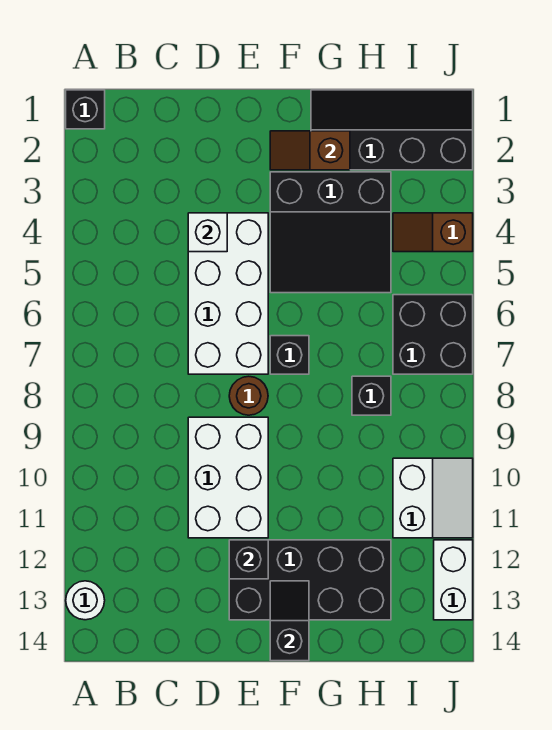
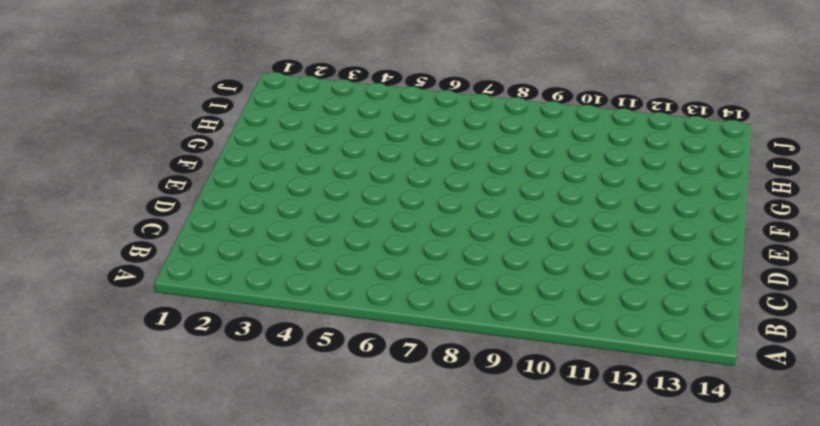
none -> black 1x1 brick [66,90,105,129]
none -> white 1x1 round brick [66,581,105,620]
none -> white 2x4 brick [188,213,268,374]

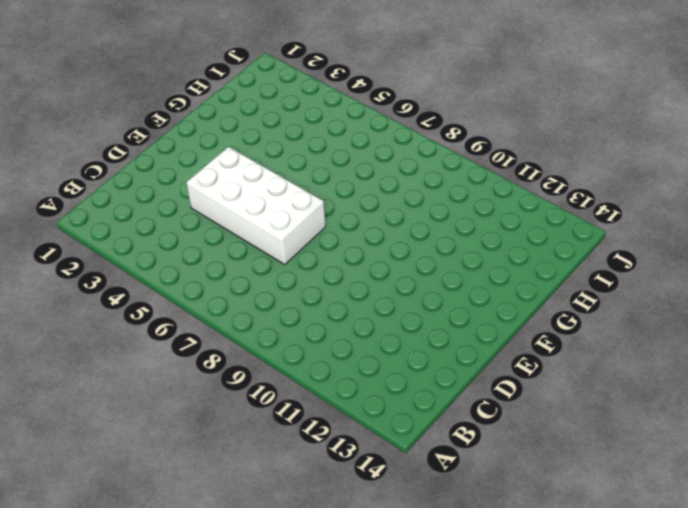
none -> black 1x1 brick [66,90,105,129]
none -> white 1x1 round brick [66,581,105,620]
none -> white 2x3 brick [188,417,268,538]

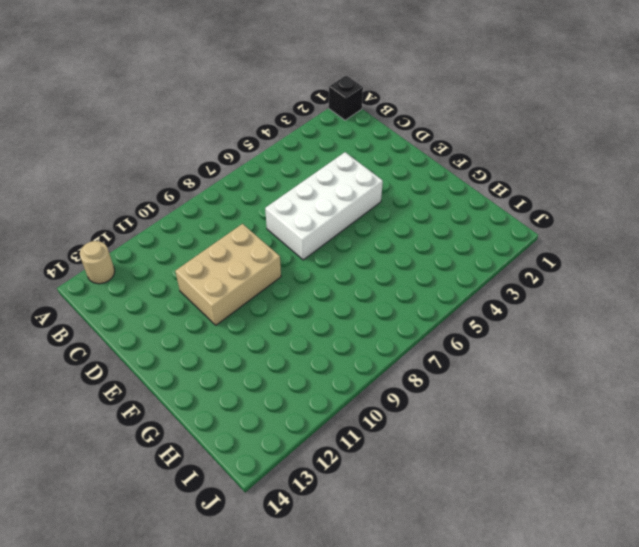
tan 1x1 round brick [80,241,115,284] -> white 1x1 round brick [66,581,105,620]
tan 2x3 brick [175,224,281,325] -> white 2x3 brick [188,417,268,538]
none -> brown 1x1 round brick [229,376,268,415]
none -> black 2x4 brick [229,540,391,620]
none -> black 3x3 slope [270,172,391,293]

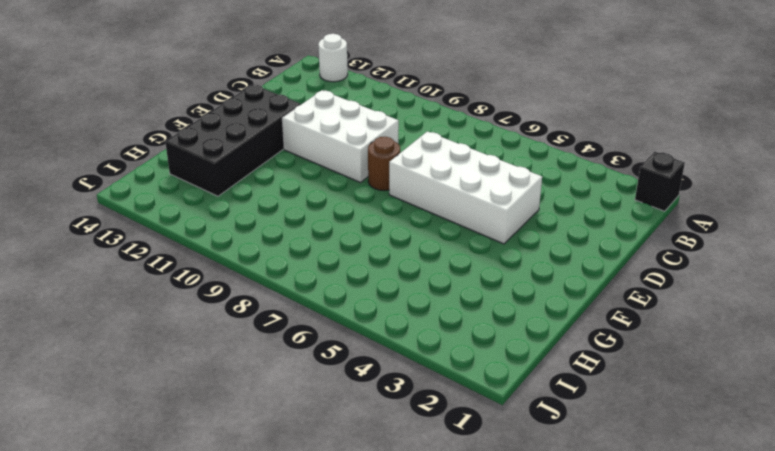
none -> black 3x3 slope [270,172,391,293]
none -> black 1x1 brick [270,336,309,374]
none -> black 2x4 slope [311,90,473,170]

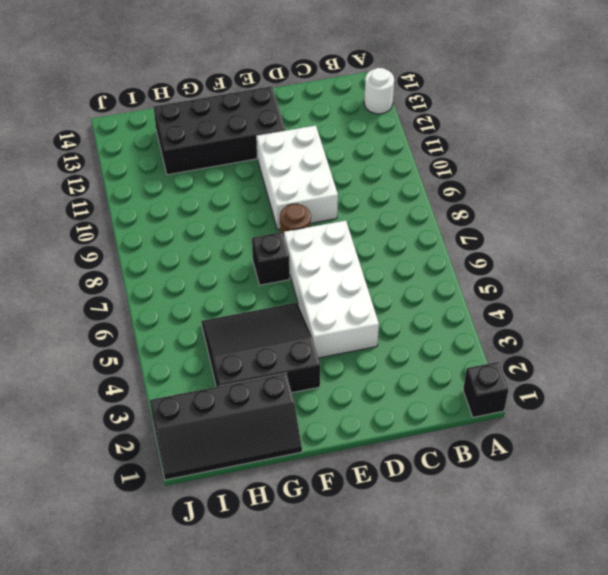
none -> black 1x1 brick [352,376,391,415]
none -> brown 1x2 slope [393,213,473,252]
none -> black 2x2 brick [393,295,473,374]

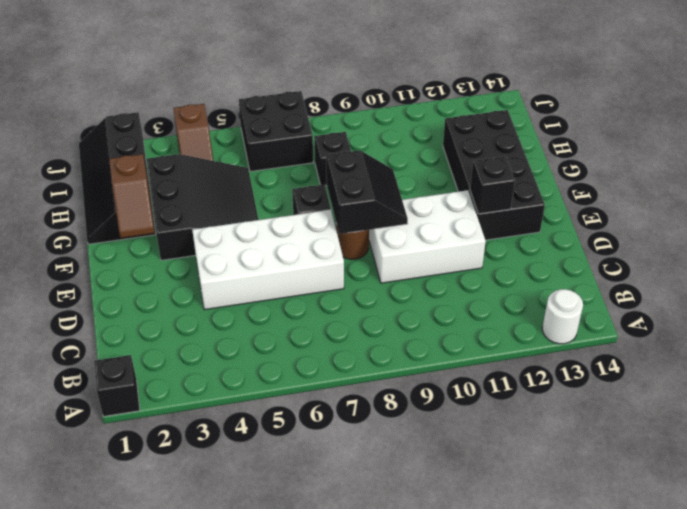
black 2x2 slope [326,150,408,234] -> none
none -> white 2x2 slope [393,458,473,538]
none -> white 1x2 brick [434,540,473,620]
none -> white 1x1 brick [188,213,227,252]

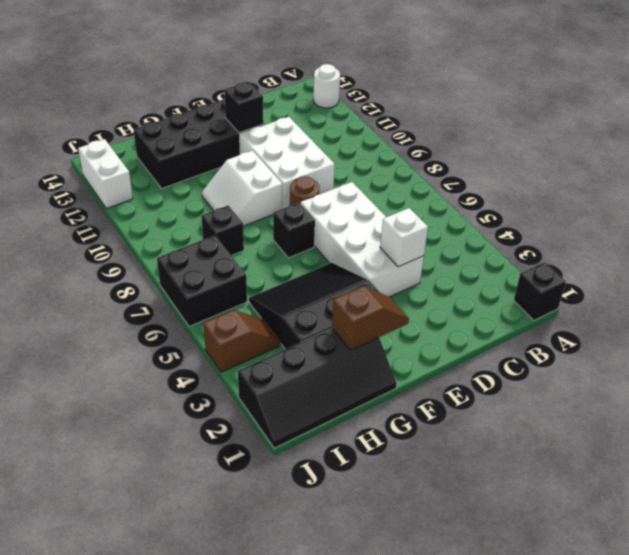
white 2x2 slope [202,151,282,226] -> white 2x2 slope moved to [393,458,473,538]
none -> black 1x2 slope [270,581,309,661]

